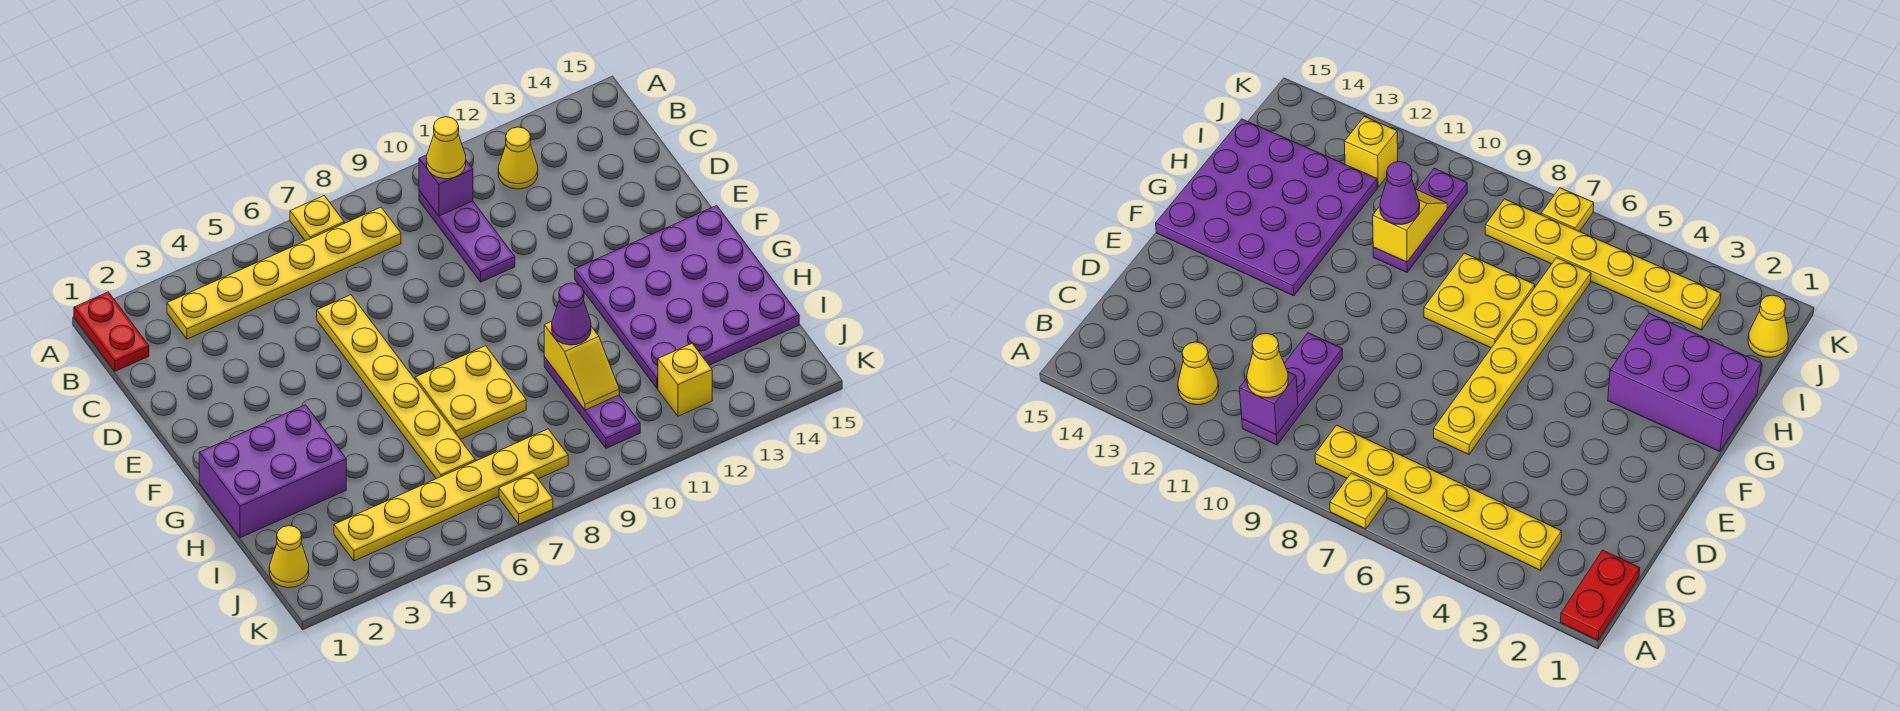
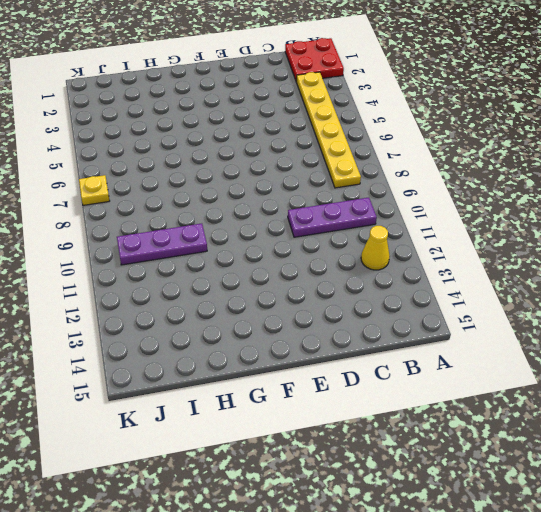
red 2x2 plate [285,38,344,82] -> red 1x2 plate [74,292,149,371]
none -> yellow 1x1 plate [290,196,344,241]
none -> yellow 1x6 plate [317,295,475,479]
none -> purple 4x4 plate [575,205,799,389]

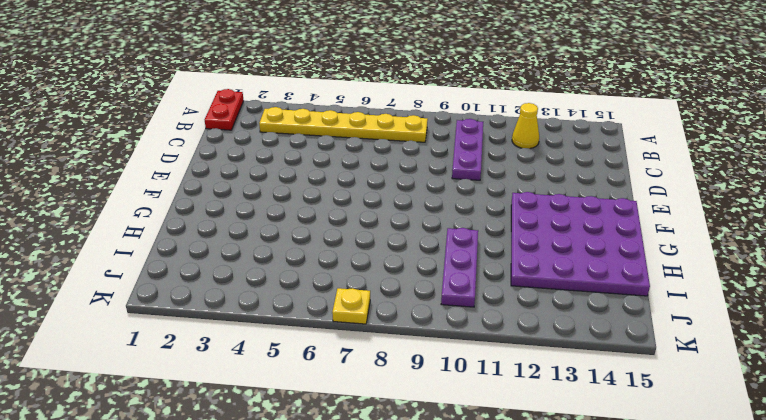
none -> yellow 1x1 plate [290,196,344,241]
none -> yellow 1x6 plate [317,295,475,479]
none -> purple 2x3 brick [199,405,346,538]

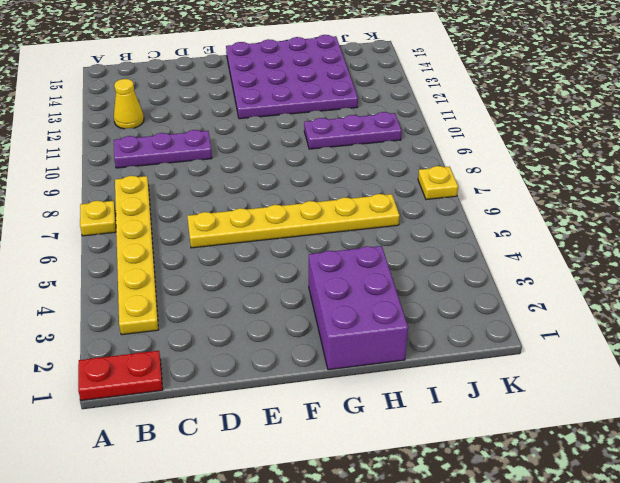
none -> yellow 2x2 plate [415,346,526,439]
none -> yellow 1x1 cone [269,526,309,588]
none -> yellow 1x6 plate [334,429,568,561]

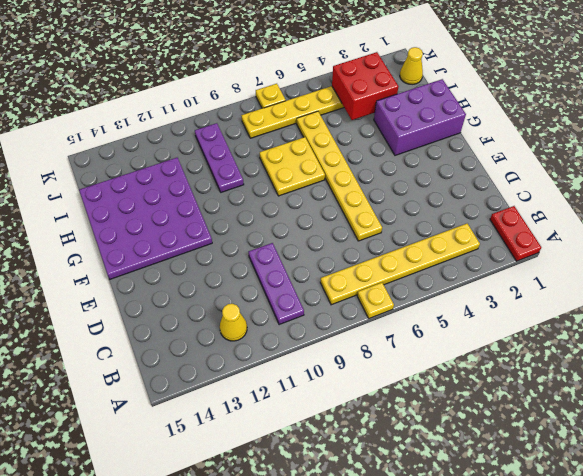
red 2x2 brick [332,52,399,120] -> none
none -> yellow 1x1 brick [658,343,712,416]
none -> purple 1x1 brick [419,155,473,216]
none -> yellow 1x2 slope [544,321,619,410]

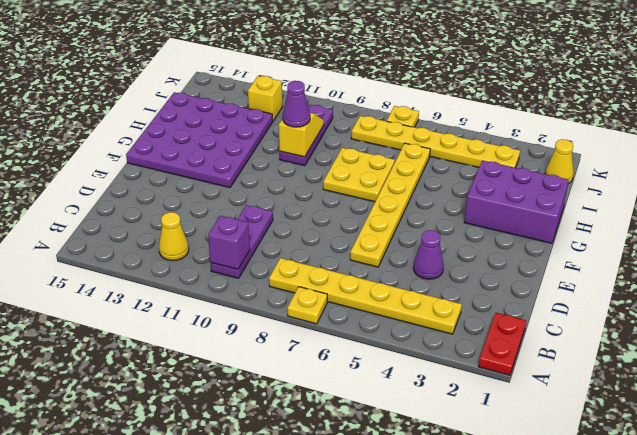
purple 1x1 cone [413,230,444,279] -> none
none -> yellow 1x1 cone [426,117,466,179]

